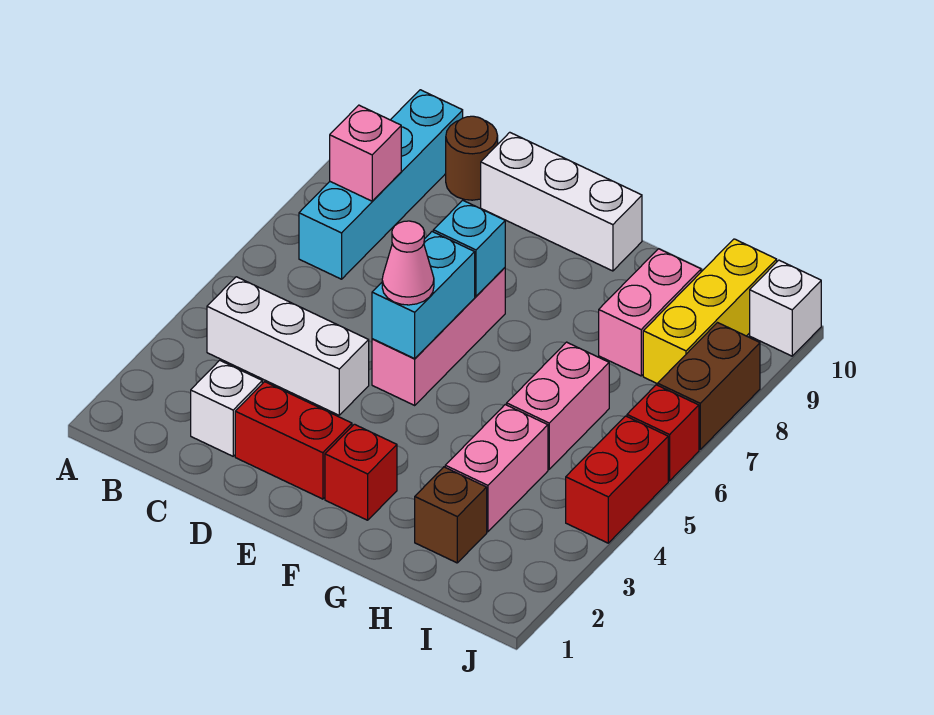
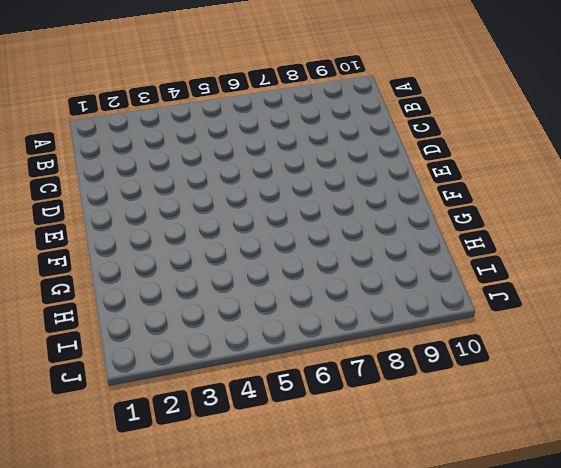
none -> white 1x3 brick [207,277,369,415]
none -> cyan 1x4 brick [299,90,463,279]
none -> white 1x1 brick [191,360,262,456]

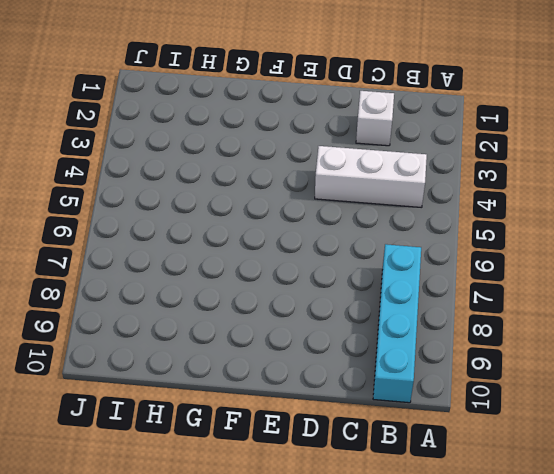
none -> brown 1x1 round brick [446,116,498,200]
none -> red 1x2 brick [235,382,352,499]
none -> white 1x3 brick [481,132,642,271]

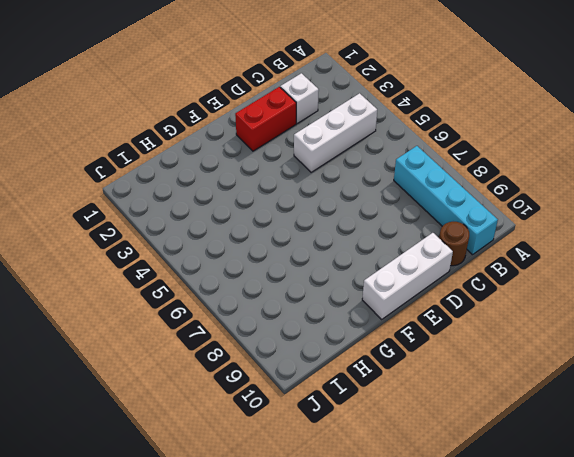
none -> pink 1x3 brick [372,268,505,405]
none -> red 1x1 brick [325,424,397,520]
none -> brown 1x1 brick [415,467,487,563]

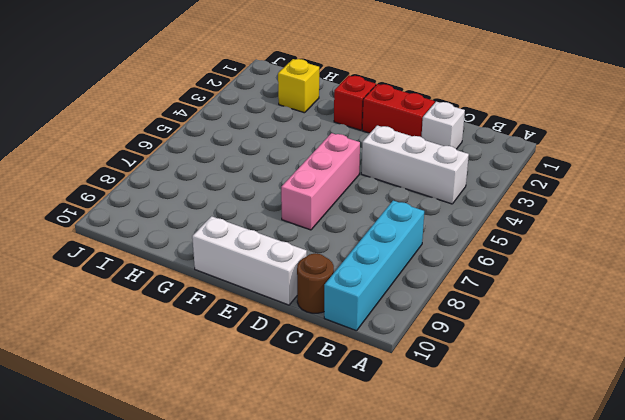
yellow 1x1 brick [278,59,319,113] -> brown 1x1 brick [415,467,487,563]
none -> pink 1x2 brick [445,405,548,532]
none -> pink 1x2 brick [507,342,609,469]
none -> pink 1x2 brick [599,249,701,376]

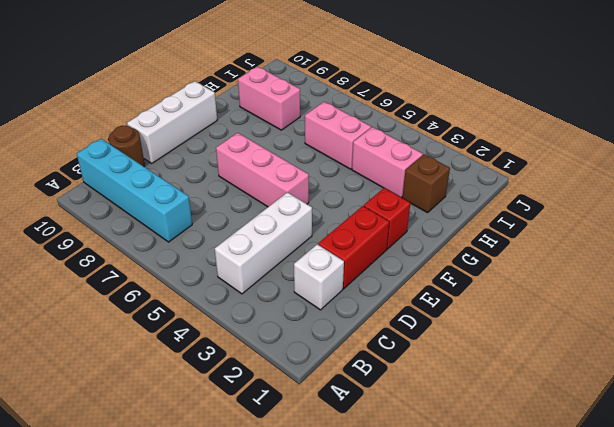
none -> yellow 1x3 brick [643,239,777,384]
none -> red 1x2 brick [566,416,668,543]
none -> red 1x1 brick [627,385,699,481]

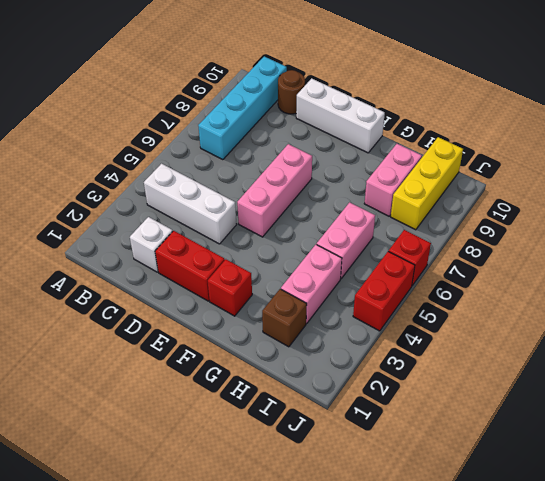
none -> brown 1x2 brick [658,323,760,450]
none -> white 1x1 brick [750,260,821,356]
none -> pink 1x1 brick [330,105,401,201]

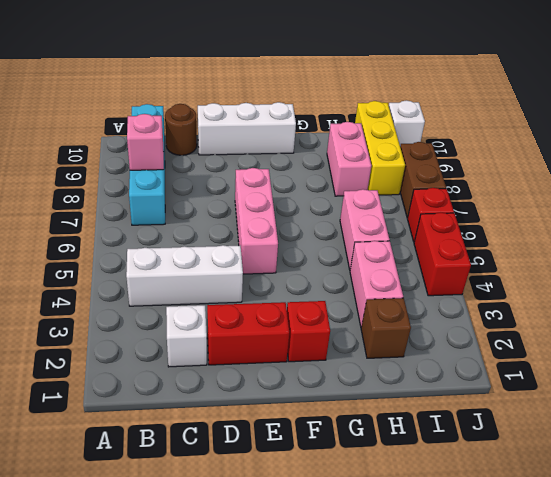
none -> cyan 1x2 brick [372,232,475,359]
none -> cyan 1x1 brick [433,200,505,296]
none -> pink 1x1 cone [382,221,434,305]

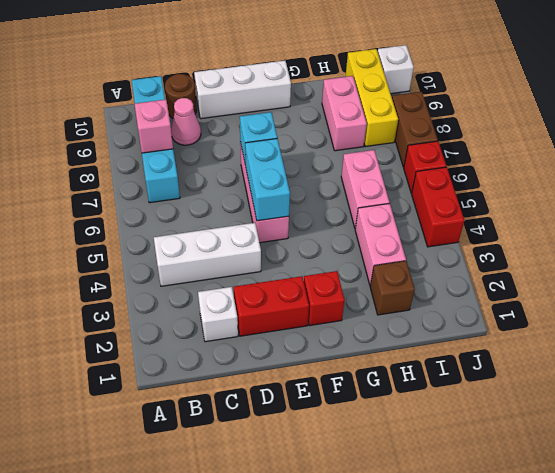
pink 1x1 cone [171,98,201,145] -> pink 1x1 cone moved to [382,221,434,305]

